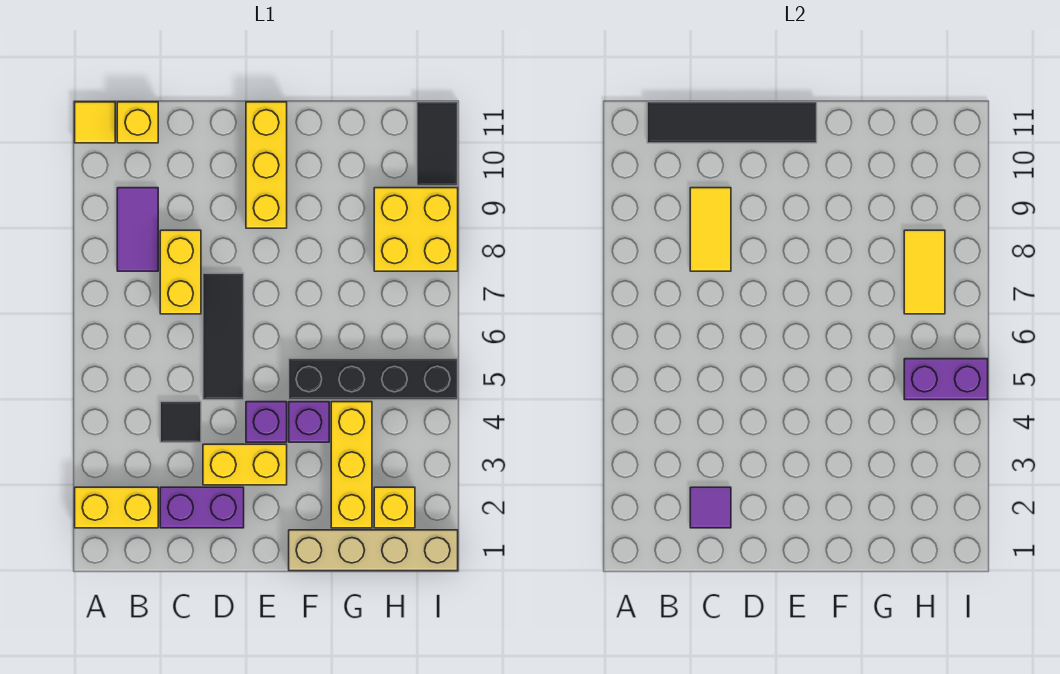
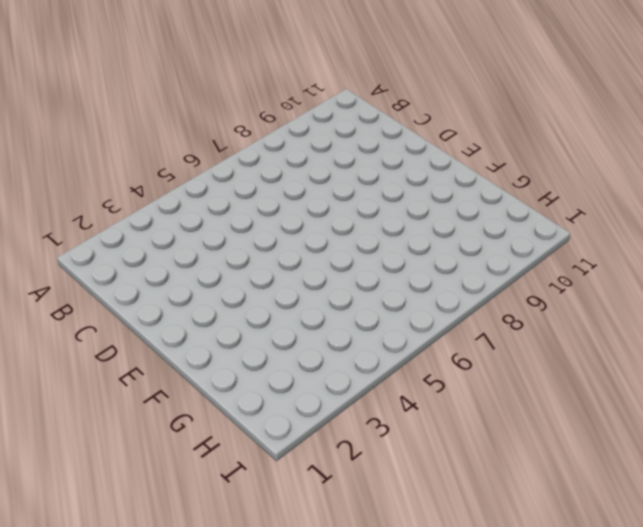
none -> yellow 1x2 brick [75,487,158,528]
none -> yellow 1x1 tile [75,102,115,143]
none -> purple 1x2 tile [117,188,158,271]

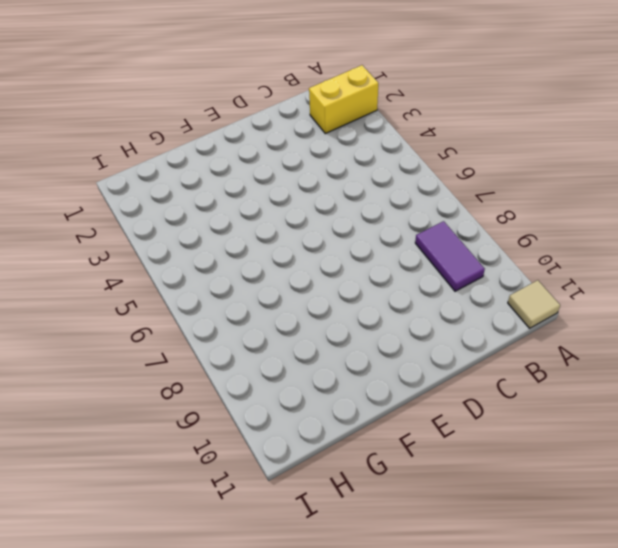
tan 1x1 tile [508,280,560,328] -> yellow 1x1 tile [75,102,115,143]
none -> yellow 1x1 brick [117,102,158,143]
none -> purple 1x2 brick [160,487,244,528]
none -> black 1x1 tile [160,402,201,442]

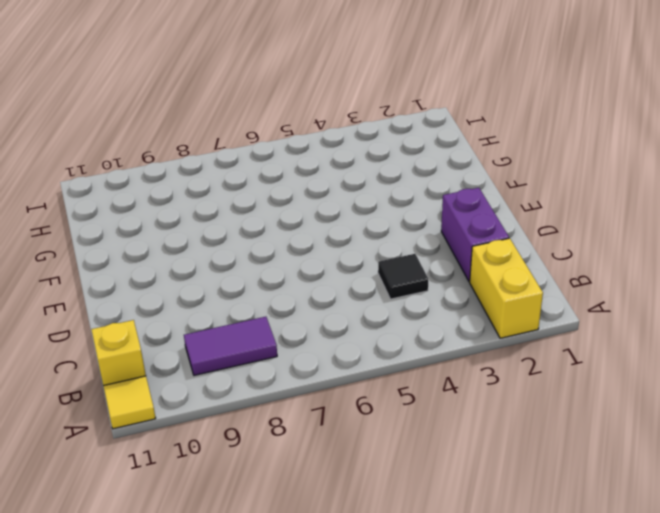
none -> yellow 1x2 brick [160,230,201,314]
none -> yellow 1x2 brick [203,444,287,485]
none -> black 1x3 tile [203,273,244,400]

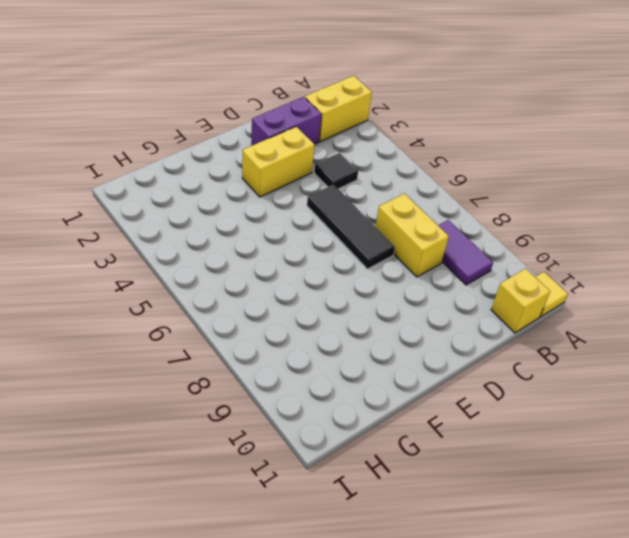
none -> purple 1x1 brick [246,402,287,442]
none -> yellow 1x3 brick [246,102,287,228]
none -> tan 1x4 brick [289,530,458,571]

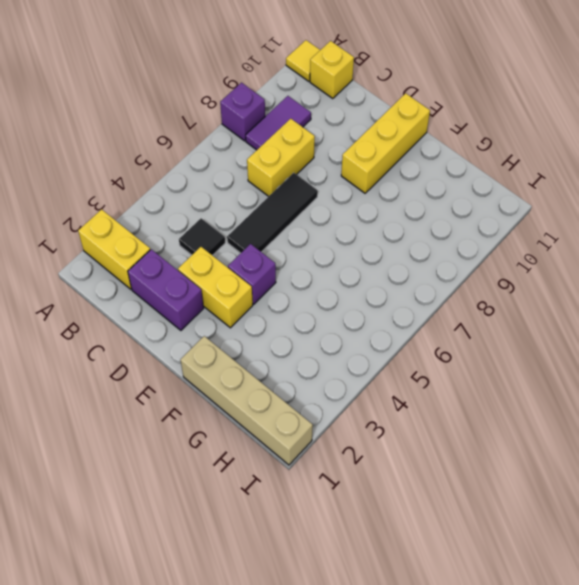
purple 1x1 brick [220,83,265,141] -> purple 1x1 brick moved to [289,402,329,442]
none -> black 1x4 brick [289,359,458,400]
none -> yellow 1x3 brick [331,402,372,528]
none -> yellow 1x1 brick [374,487,415,528]

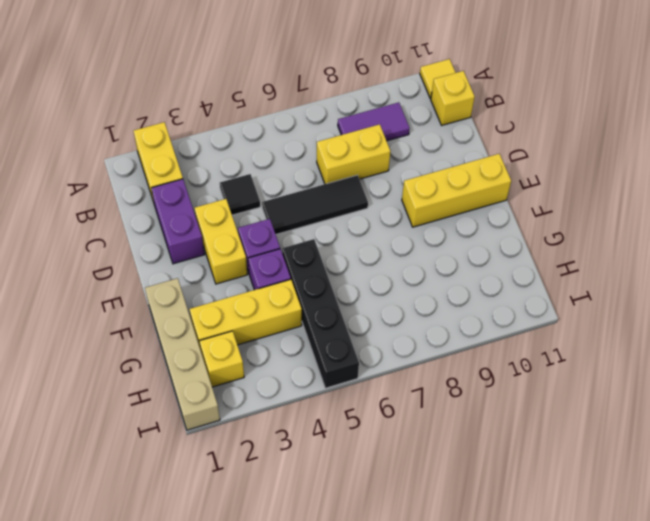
none -> yellow 2x2 brick [374,188,458,271]
none -> black 1x2 tile [417,102,458,186]
none -> black 1x4 tile [647,102,817,143]

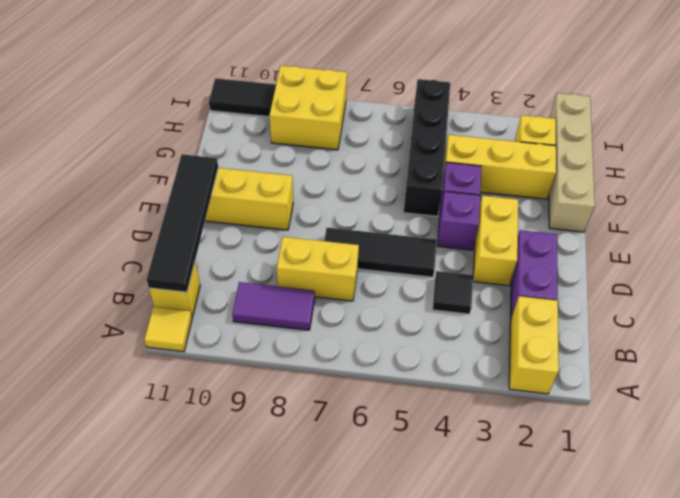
none -> purple 1x1 tile [690,487,731,528]
none -> yellow 1x2 tile [690,188,731,271]
none -> purple 1x2 brick [904,359,988,400]

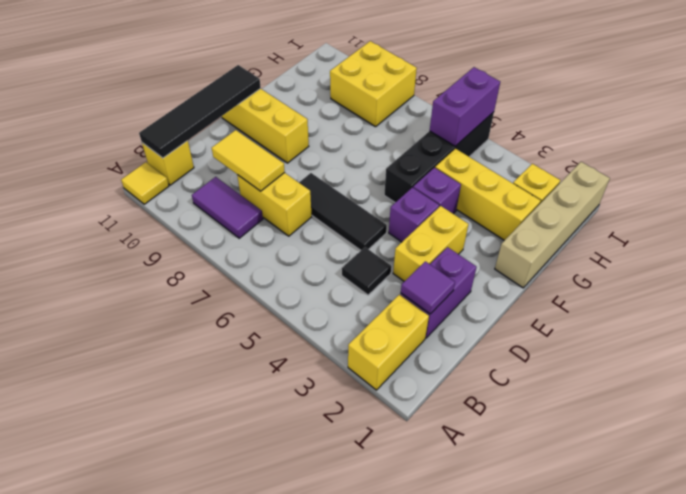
none -> black 1x2 tile [417,102,458,186]
none -> yellow 1x2 tile [904,230,945,314]

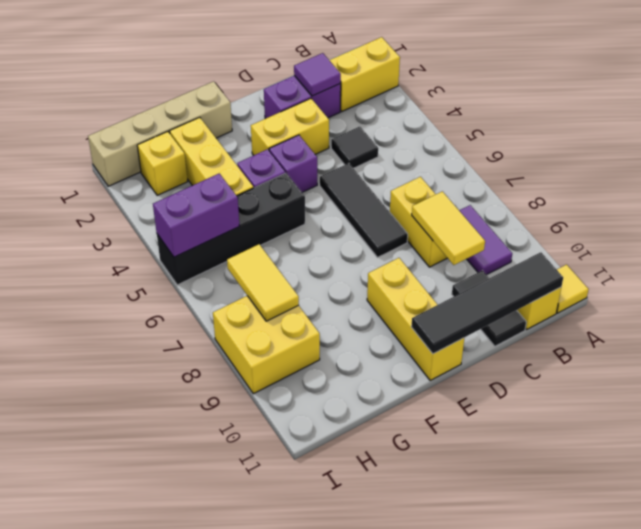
black 1x2 tile [452,270,526,346] -> black 1x2 tile moved to [417,102,458,186]

